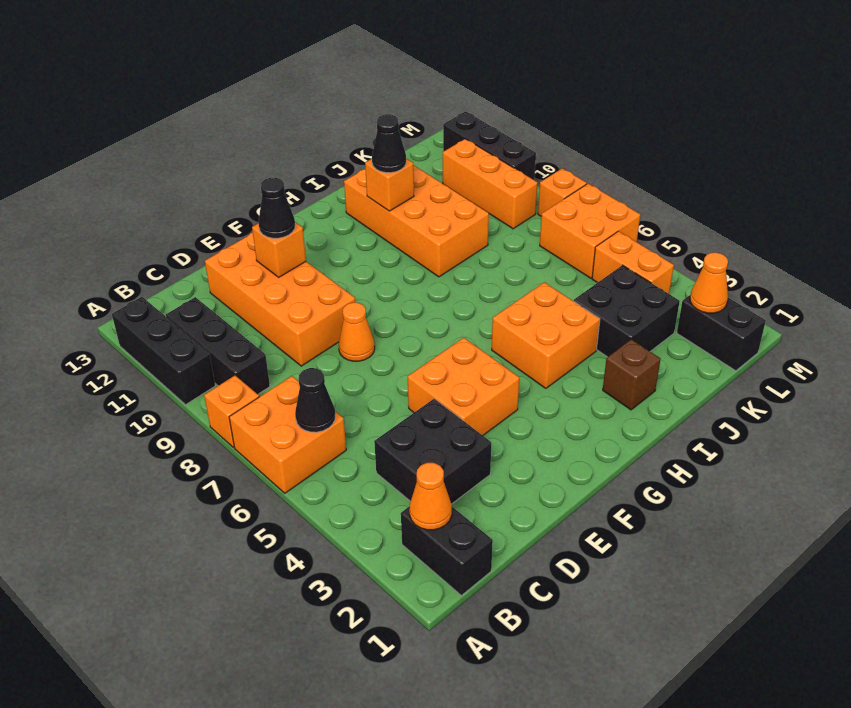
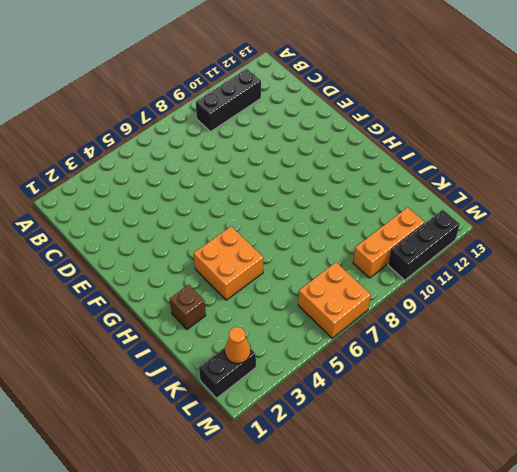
none -> orange 2x2 brick [229,376,346,493]
none -> orange 1x1 brick [204,376,259,447]
none -> black 1x3 brick [112,297,215,405]

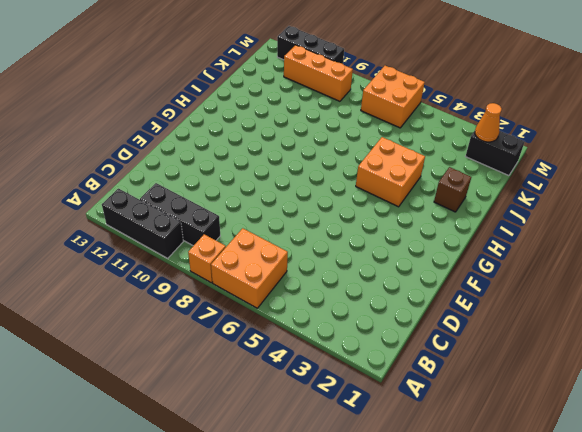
none -> black 1x2 brick [401,506,493,595]
none -> black 2x2 brick [374,399,491,504]
none -> orange 2x4 brick [205,233,355,366]

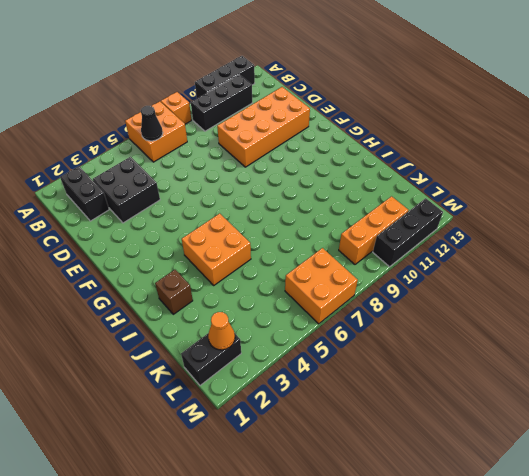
black 1x2 brick [60,166,109,221] -> black 1x2 brick turned to [401,506,493,595]
none -> orange 2x2 brick [408,338,519,435]
none -> orange 1x1 cone [339,303,375,361]
none -> orange 2x4 brick [344,165,489,277]

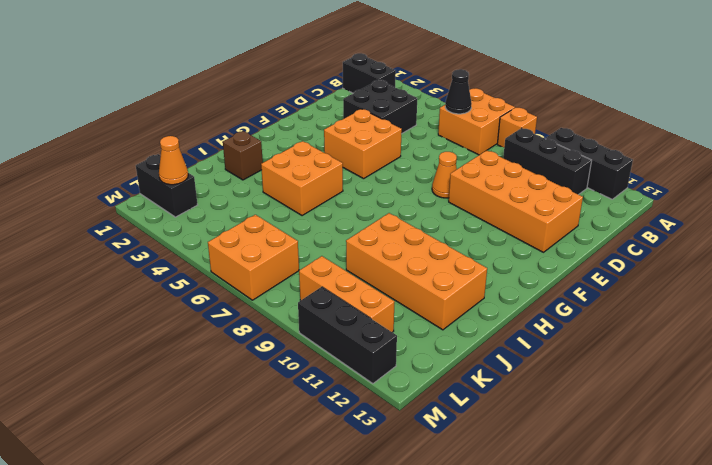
none -> black 2x2 brick [574,265,680,357]
none -> orange 1x2 brick [592,231,674,294]
none -> orange 1x1 brick [538,168,587,216]

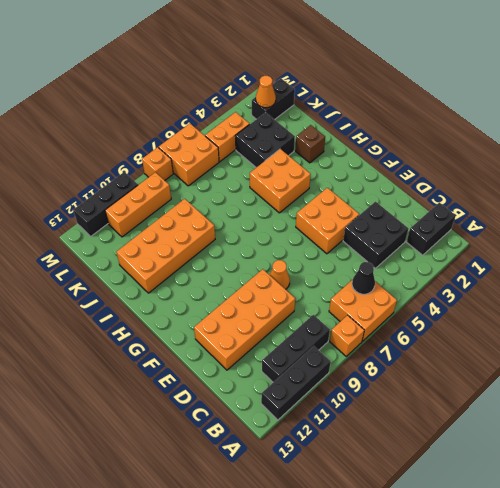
none -> orange 1x1 cone [409,463,452,530]
none -> orange 1x1 brick [252,222,306,277]
none -> orange 1x1 brick [365,158,414,211]

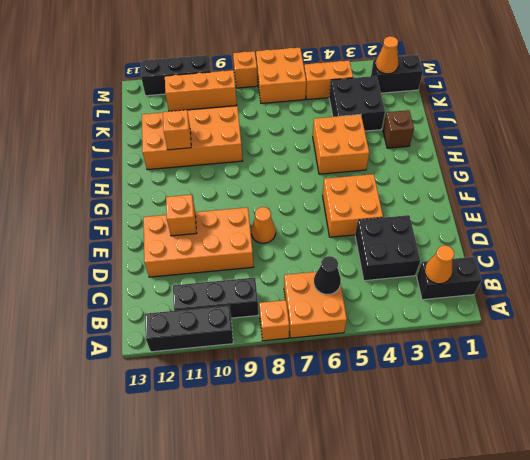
none -> black 1x1 cone [258,178,295,238]
none -> black 1x1 cone [372,114,406,173]

